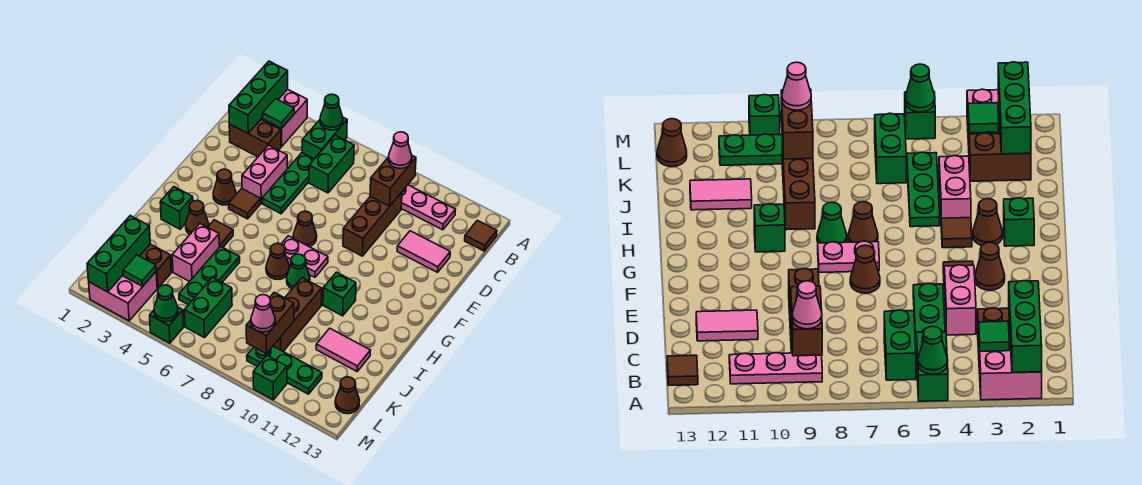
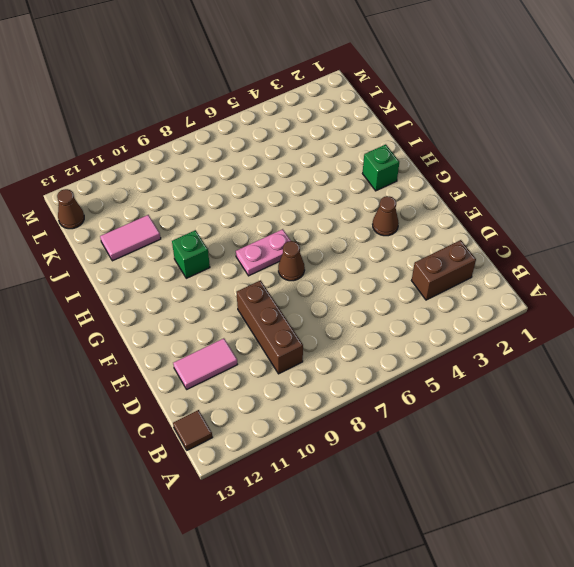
none -> pink 2x2 brick [261,89,307,147]
none -> green 1x2 brick [302,118,347,159]
none -> green 1x2 brick [309,135,354,193]
none -> pink 1x3 plate [401,185,456,230]

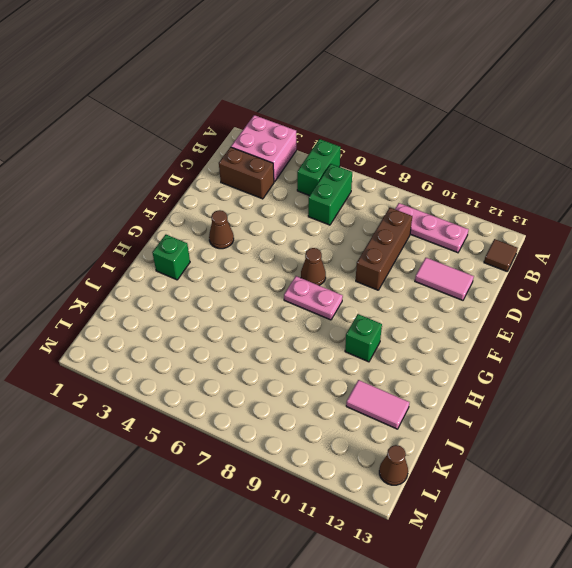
none -> green 1x3 plate [262,153,314,214]
none -> pink 1x2 brick [242,145,287,203]
none -> brown 1x1 tile [229,189,261,219]
none -> brown 1x1 cone [186,201,209,234]

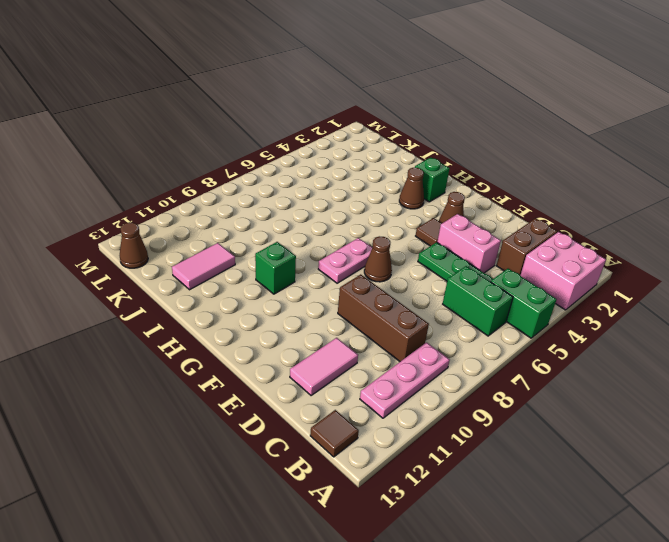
none -> brown 1x1 tile [208,220,233,247]
none -> brown 1x1 cone [266,243,289,280]
none -> green 1x1 cone [287,254,310,289]
none -> pink 1x2 brick [172,224,219,281]

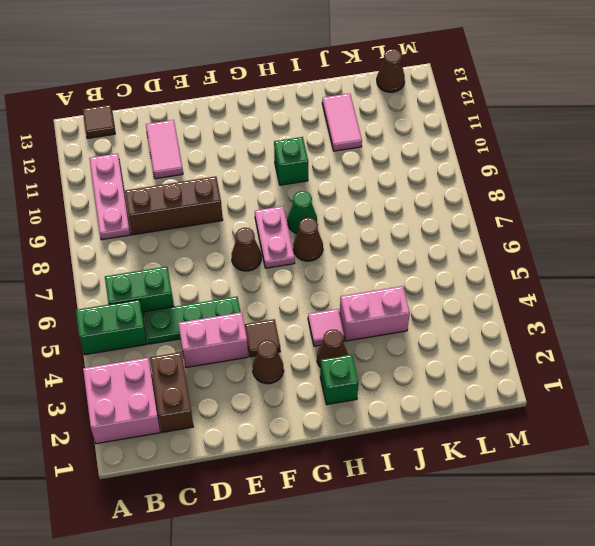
pink 1x1 tile [308,309,344,346] -> brown 1x1 tile [208,220,233,247]
none -> green 1x3 plate [179,246,240,305]
none -> brown 1x3 brick [273,278,322,351]
none -> brown 1x2 brick [140,244,171,288]
none -> green 1x2 brick [185,277,232,338]

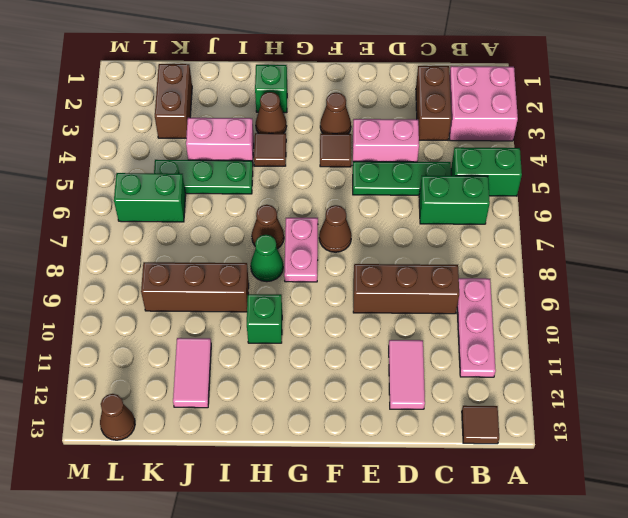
none -> pink 2x2 brick [89,272,157,321]
none -> green 1x3 plate [247,346,322,394]
none -> green 1x1 brick [150,307,184,343]
none -> green 1x1 brick [253,356,287,400]

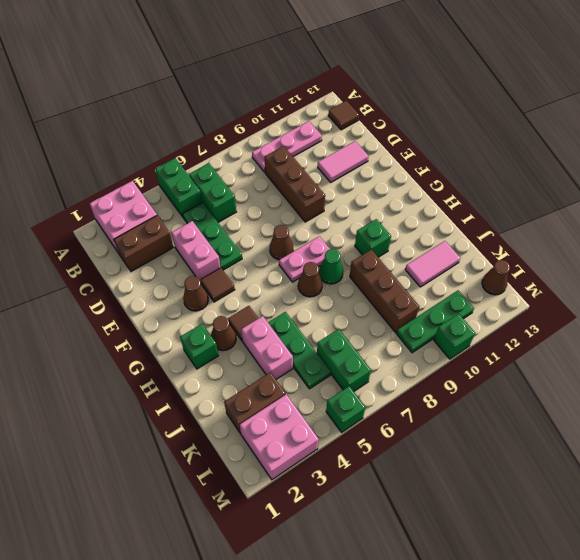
none -> green 1x3 brick [229,61,288,133]
none -> green 1x1 cone [320,94,343,130]
none -> green 1x1 tile [263,99,294,129]
none -> brown 1x2 brick [370,156,416,206]

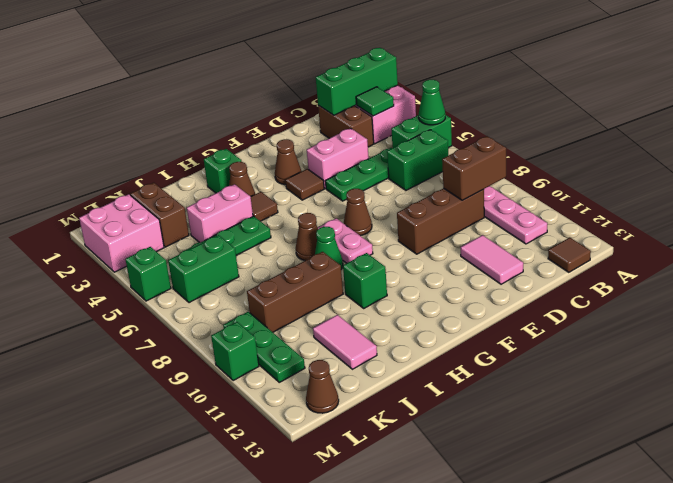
none -> green 1x3 brick [87,216,150,292]
none -> brown 1x2 brick [246,292,294,354]
none -> green 1x1 tile [123,255,156,286]
none -> green 1x1 cone [154,285,178,322]

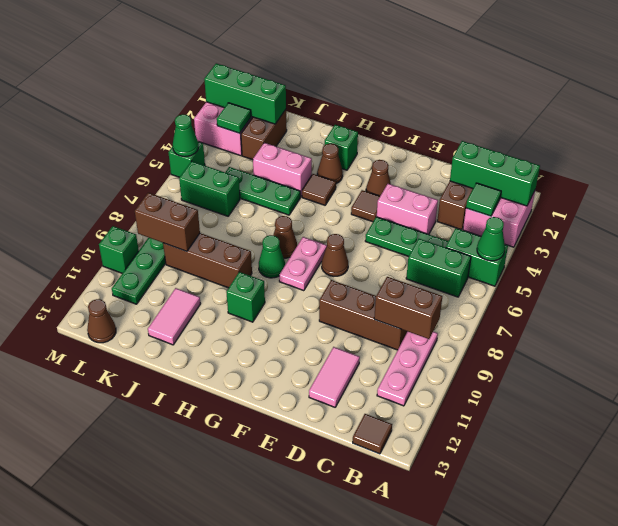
none -> pink 1x1 cone [388,132,412,169]
none -> pink 1x1 cone [251,295,275,332]

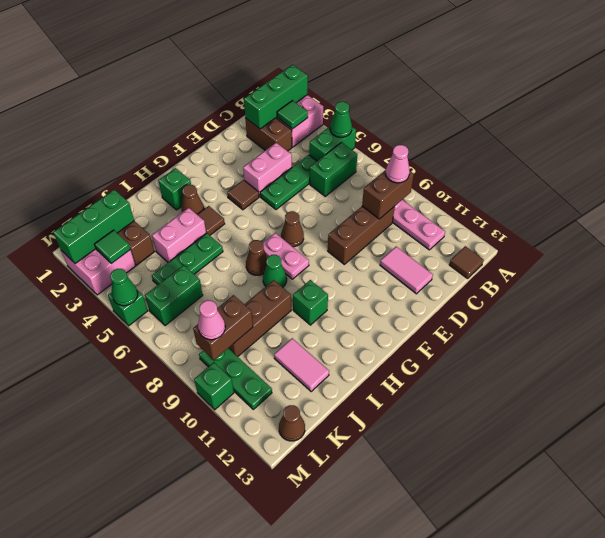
none -> brown 1x1 cone [213,169,236,205]

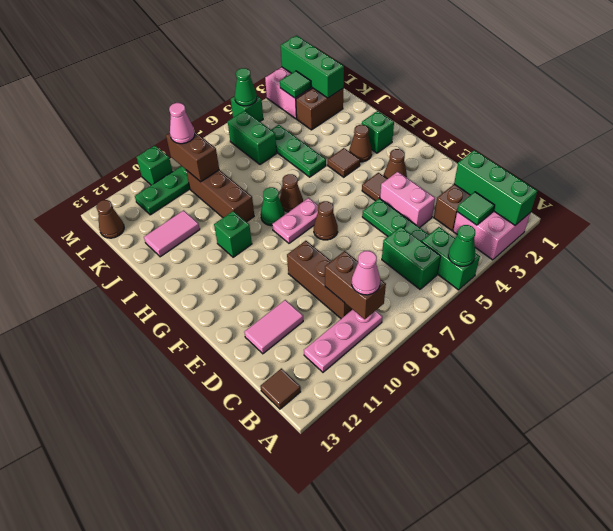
none -> pink 1x2 brick [172,224,219,281]

